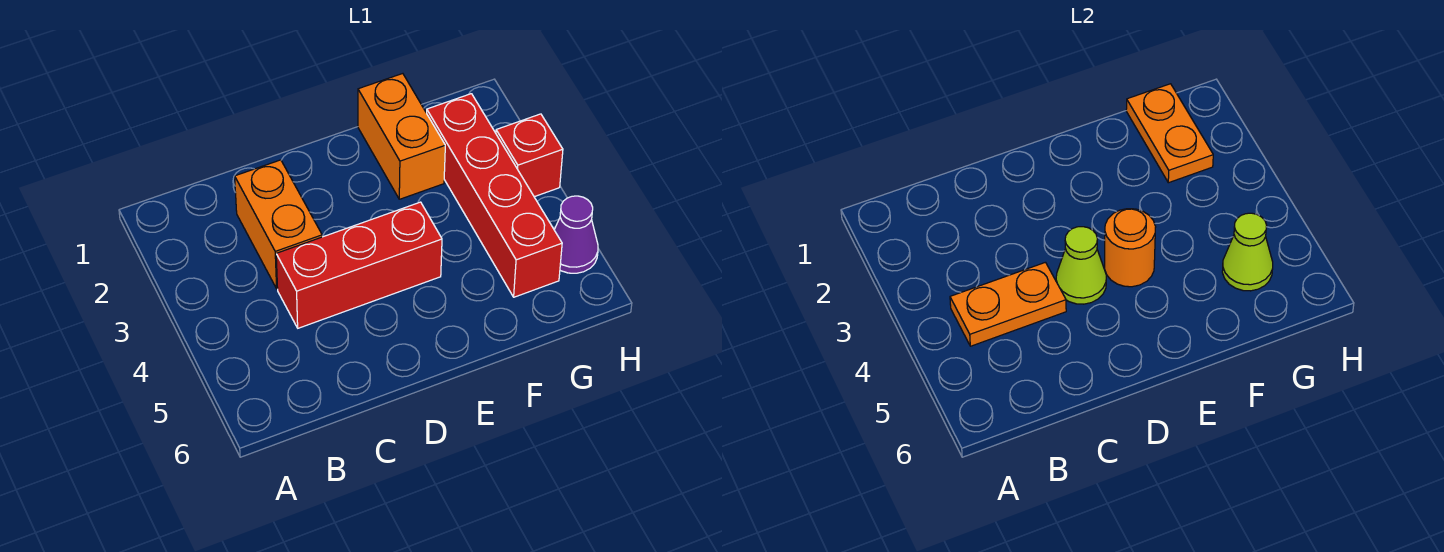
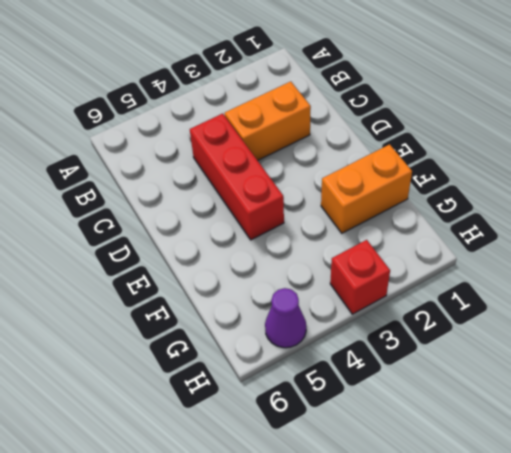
none -> red 1x4 brick [427,94,562,297]
none -> orange 1x2 plate [950,262,1066,346]

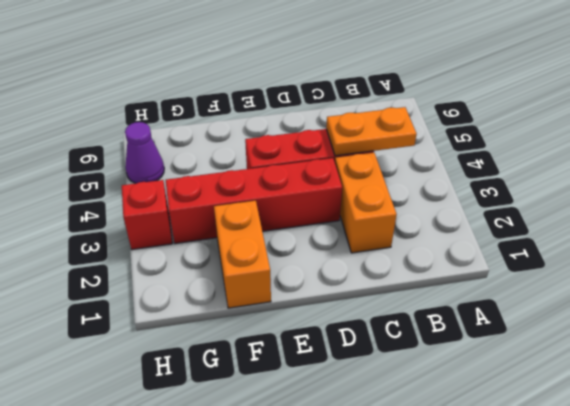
red 1x4 brick [166,158,342,244] -> red 1x4 brick turned to [427,94,562,297]
none -> lime 1x1 cone [1056,227,1106,304]
none -> orange 1x1 round brick [1105,209,1156,287]

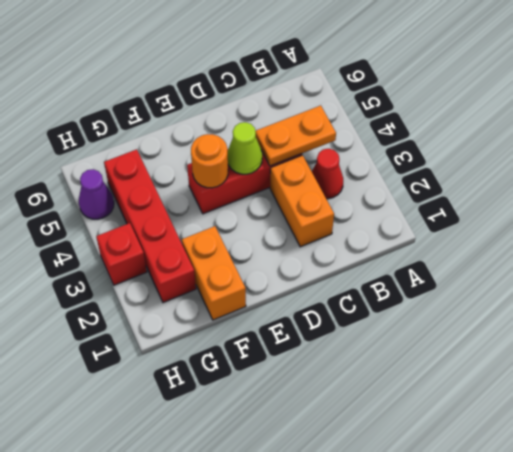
red 1x1 cone [312,149,343,199] -> none
none -> orange 1x2 plate [1126,84,1213,183]
none -> lime 1x1 cone [1222,213,1273,291]

